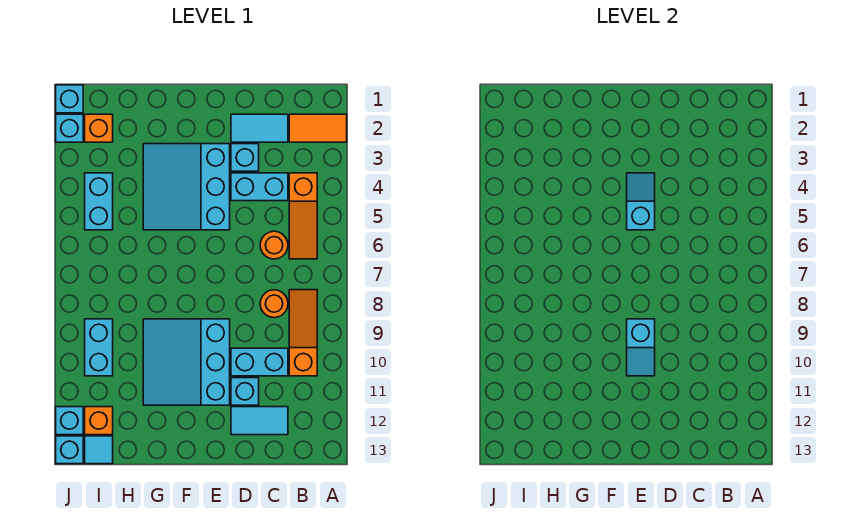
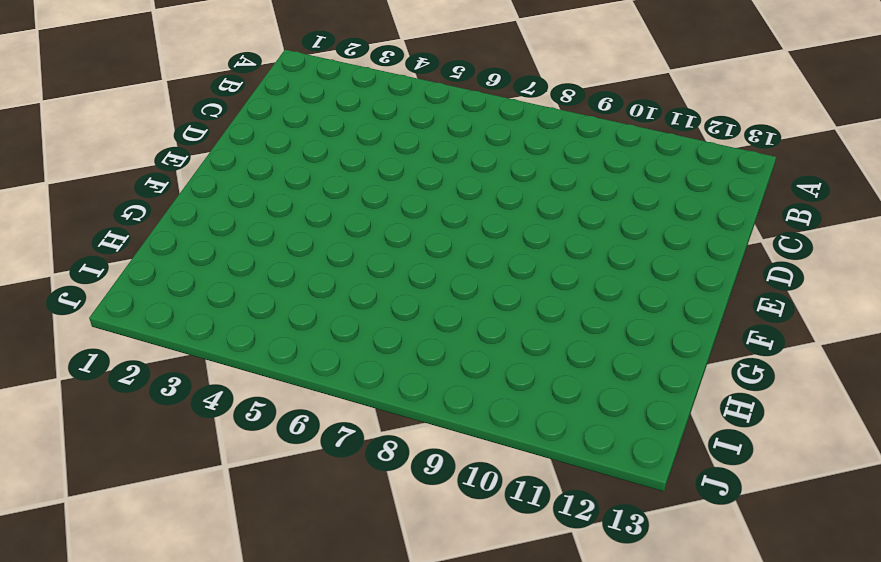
none -> orange 1x2 tile [289,114,347,142]
none -> orange 1x3 slope [289,173,317,259]
none -> orange 1x3 slope [289,290,317,376]

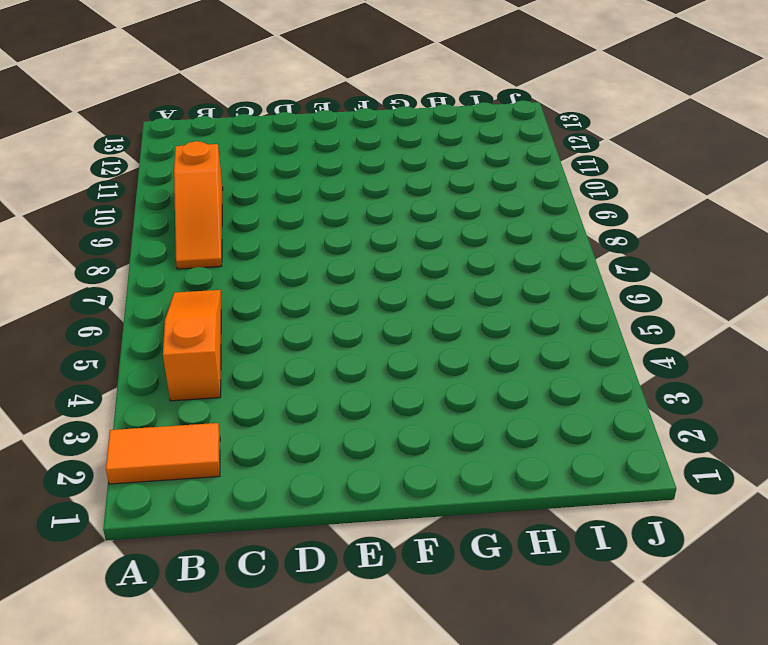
none -> cyan 1x2 tile [231,114,288,142]
none -> cyan 1x2 brick [231,173,288,201]
none -> orange 1x1 round brick [260,231,288,259]

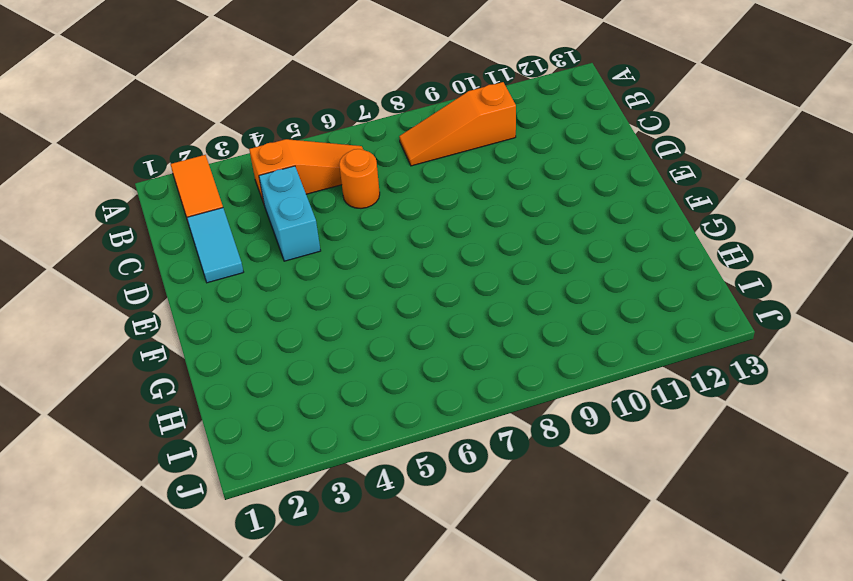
none -> orange 1x1 round brick [260,290,288,318]
none -> cyan 1x2 brick [231,348,288,376]
none -> cyan 1x2 tile [231,407,288,435]

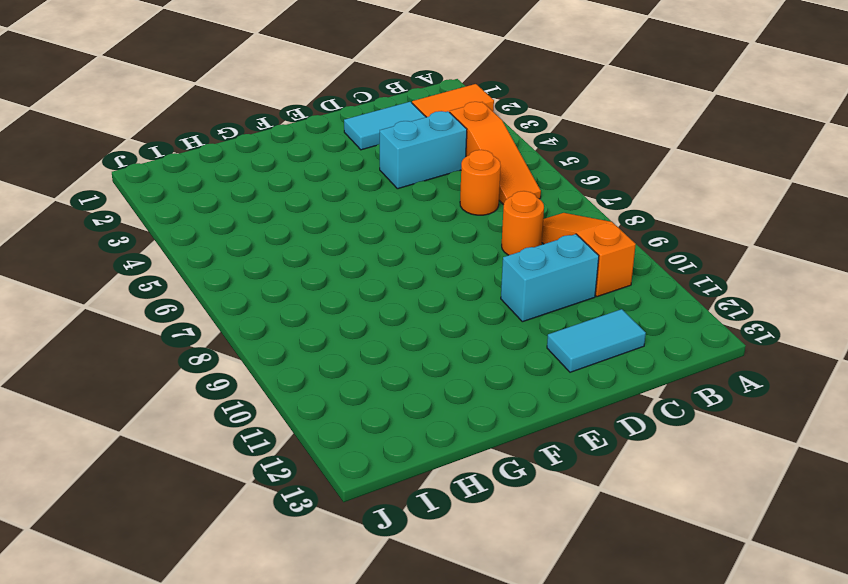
none -> cyan 1x1 brick [231,144,259,171]
none -> cyan 1x1 brick [231,378,259,405]
none -> cyan 3x3 slope [143,144,230,230]

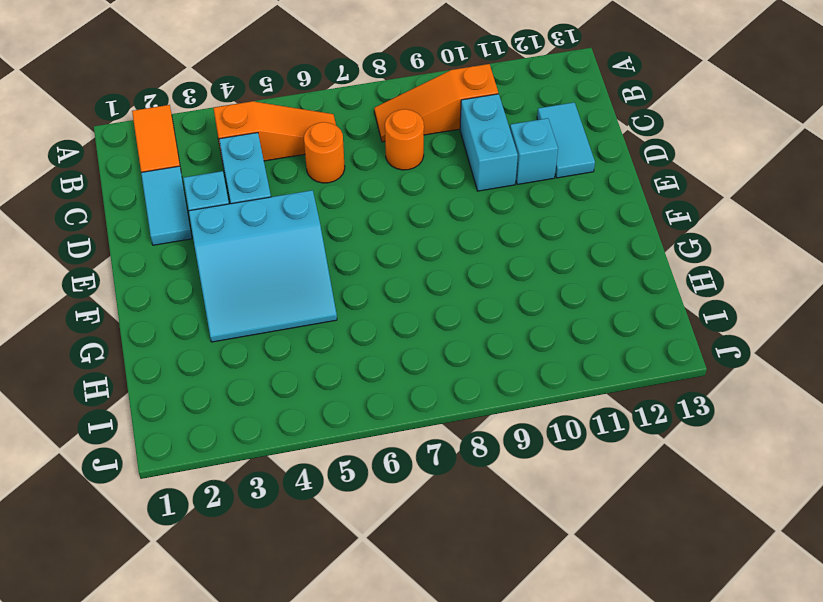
none -> cyan 3x3 slope [143,319,230,405]
none -> orange 1x1 brick [85,114,113,142]
none -> cyan 1x2 brick [85,173,113,230]

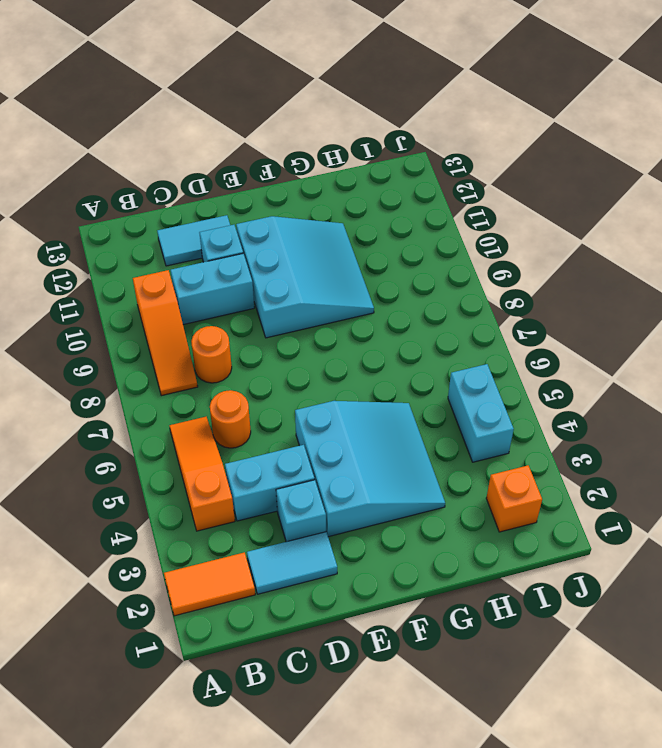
none -> cyan 1x2 brick [85,319,113,376]
none -> orange 1x1 brick [85,407,113,435]
none -> cyan 1x1 tile [85,436,113,464]

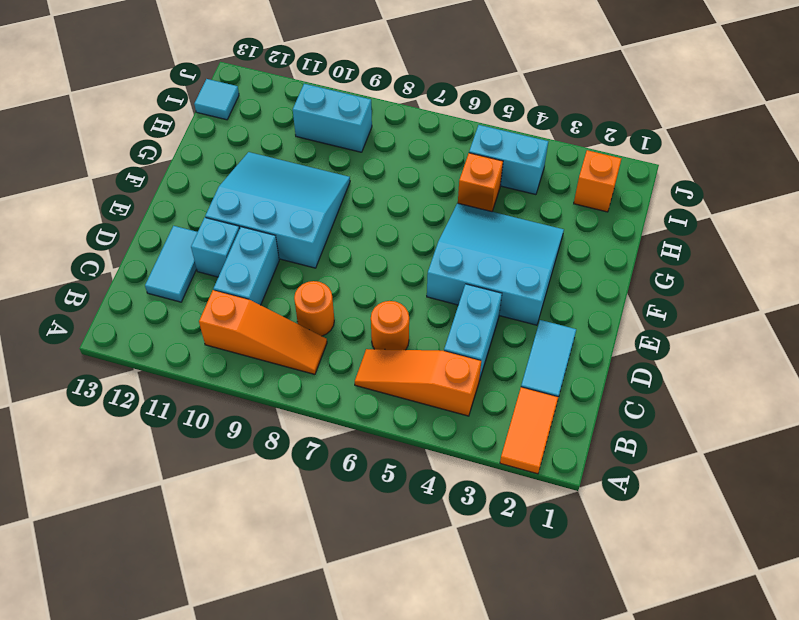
orange 1x1 brick [458,153,503,211] -> orange 1x1 brick moved to [85,407,113,435]
none -> cyan 1x1 brick [231,144,259,171]
none -> cyan 1x1 brick [56,85,83,113]
none -> cyan 1x1 brick [56,114,83,142]

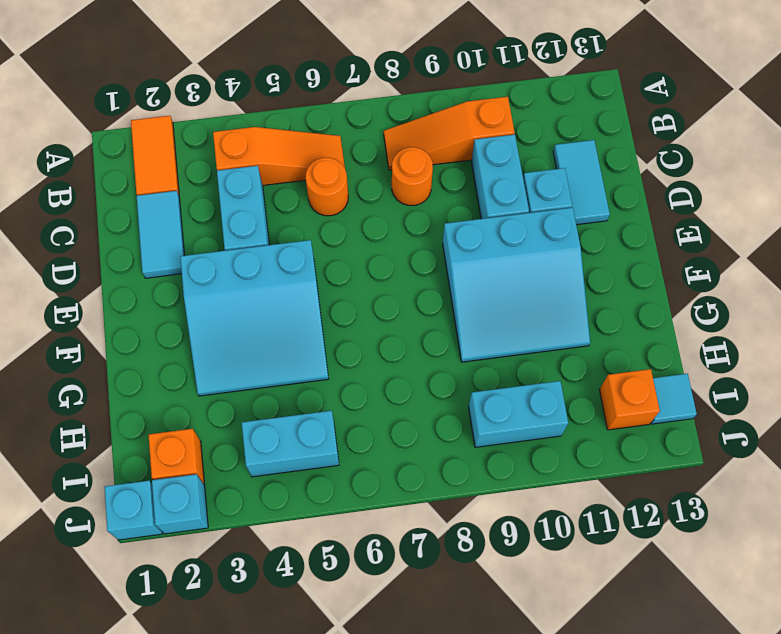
none -> cyan 1x1 brick [231,144,259,171]
none -> cyan 1x1 brick [56,407,83,435]
none -> cyan 1x1 brick [56,436,83,464]

